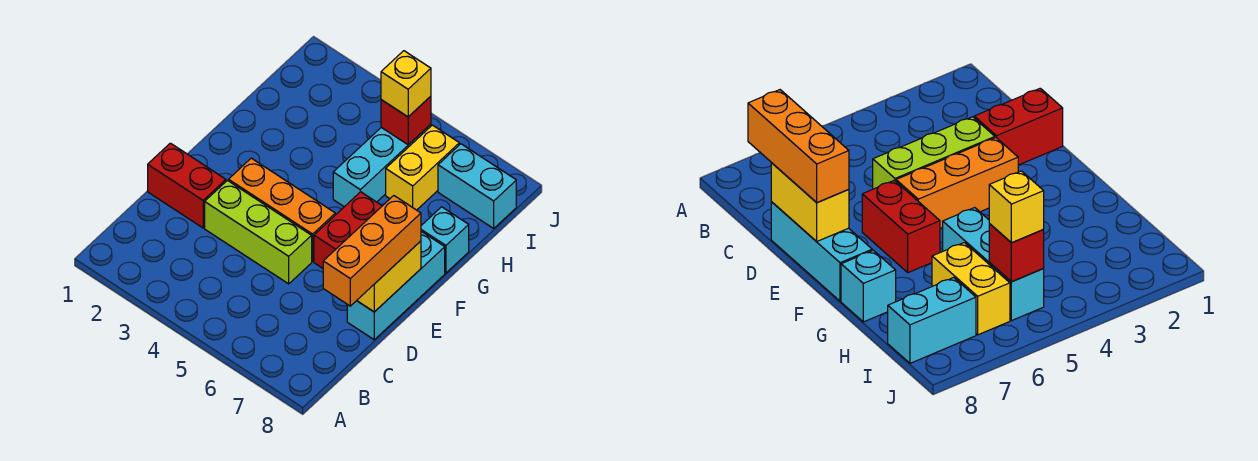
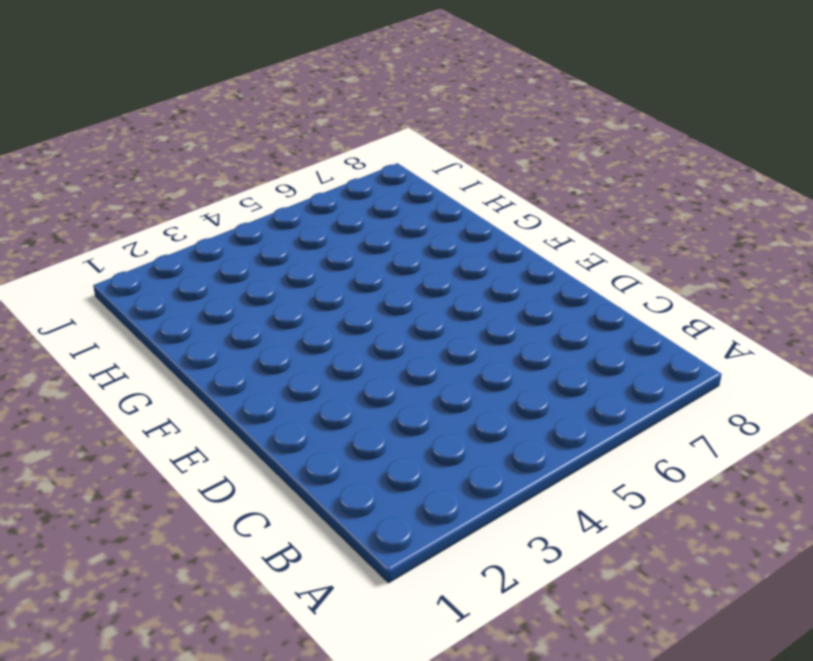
none -> red 1x2 brick [148,143,226,228]
none -> lime 1x3 brick [205,180,312,284]
none -> cyan 1x3 brick [347,231,445,340]

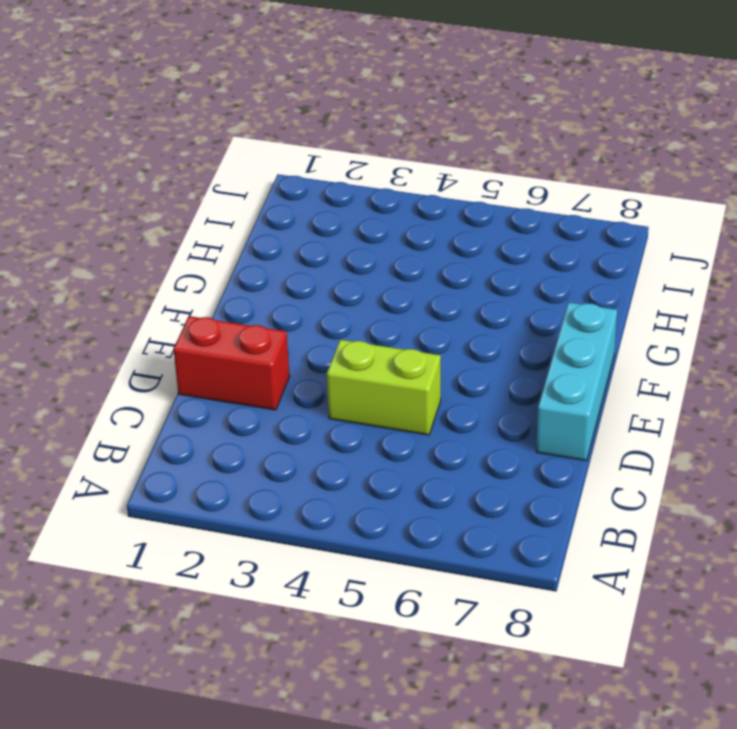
lime 1x2 brick [327,340,441,435] -> lime 1x3 brick [205,180,312,284]
none -> orange 1x3 brick [228,158,335,262]
none -> red 1x2 brick [314,192,382,268]
none -> cyan 1x3 brick [333,124,431,207]

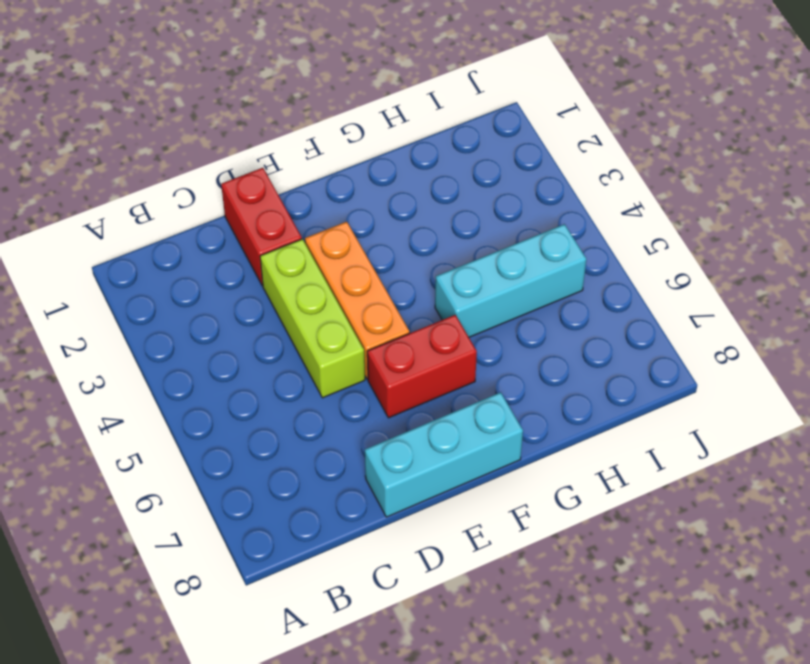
none -> cyan 1x1 brick [421,207,469,273]
none -> yellow 1x2 brick [386,125,459,210]
none -> cyan 1x2 brick [438,144,516,228]

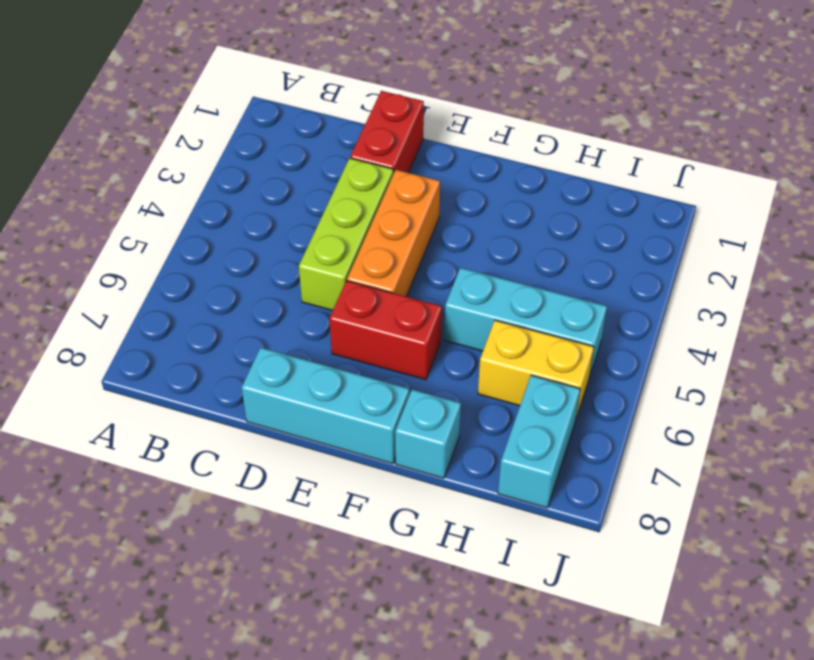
none -> yellow 1x2 brick [357,241,421,312]
none -> red 1x1 brick [381,96,431,145]
none -> orange 1x3 brick [323,196,421,306]

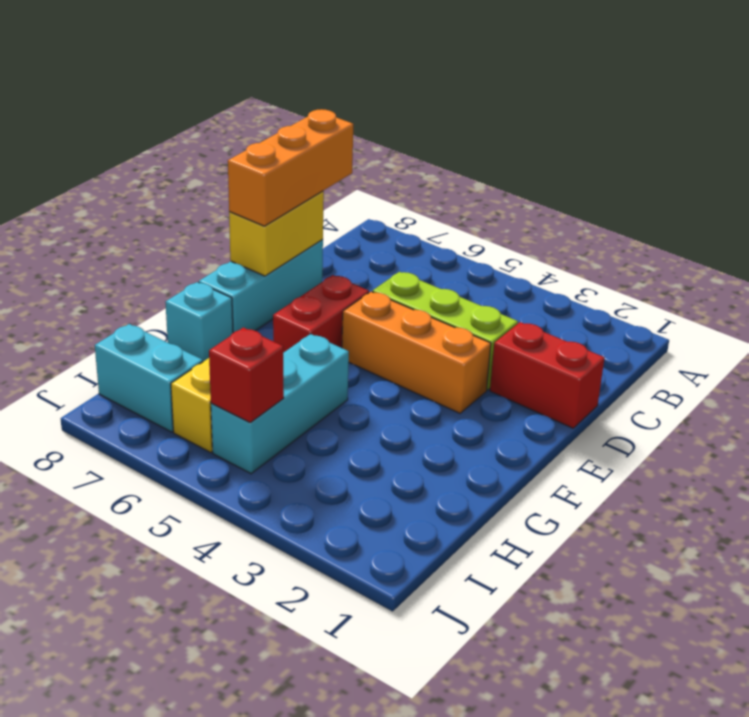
none -> yellow 1x1 brick [381,51,431,117]

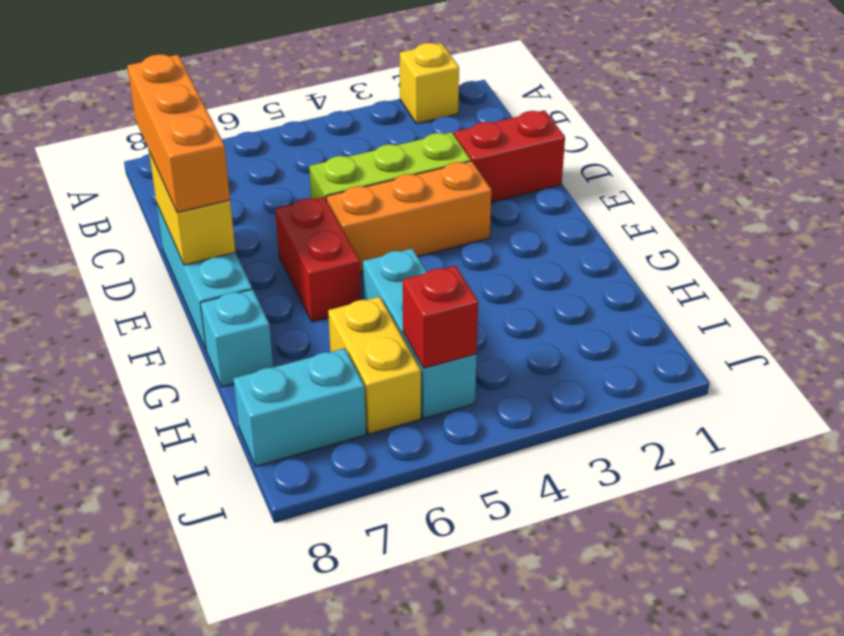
yellow 1x1 brick [400,43,459,124] -> yellow 1x1 brick moved to [381,51,431,117]

